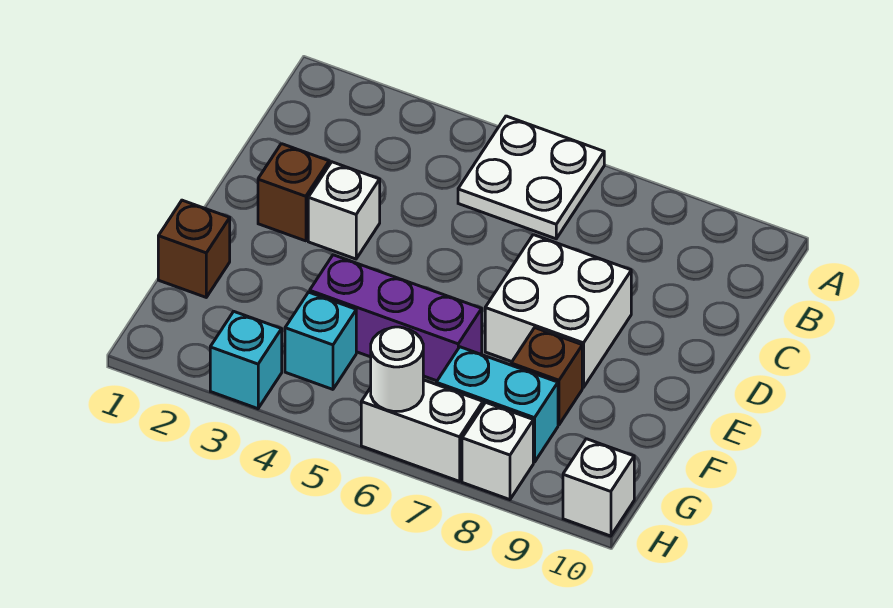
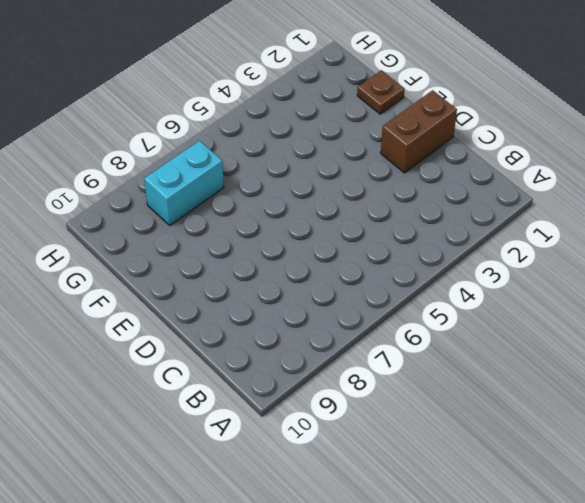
brown 1x2 brick [381,90,457,173] -> brown 1x1 brick [258,144,329,241]
brown 1x1 plate [357,70,405,114] -> brown 1x1 brick [158,200,230,297]
none -> white 2x2 plate [458,116,604,239]
none -> white 1x1 brick [308,162,380,259]
none -> white 2x2 brick [485,235,631,387]

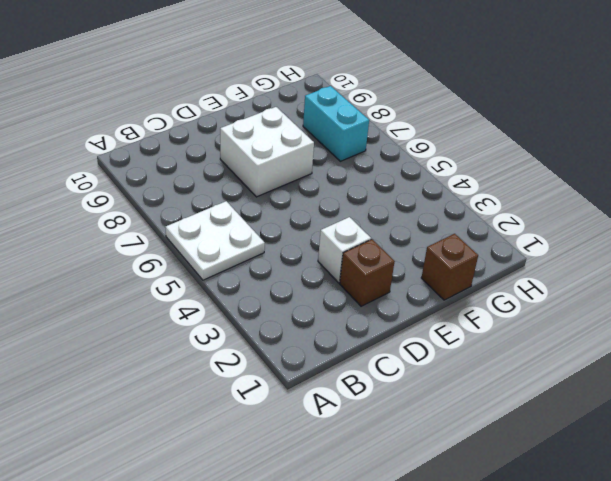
none -> purple 1x3 brick [310,255,482,381]
none -> brown 1x1 brick [511,328,582,425]
none -> cyan 1x1 brick [285,292,356,389]

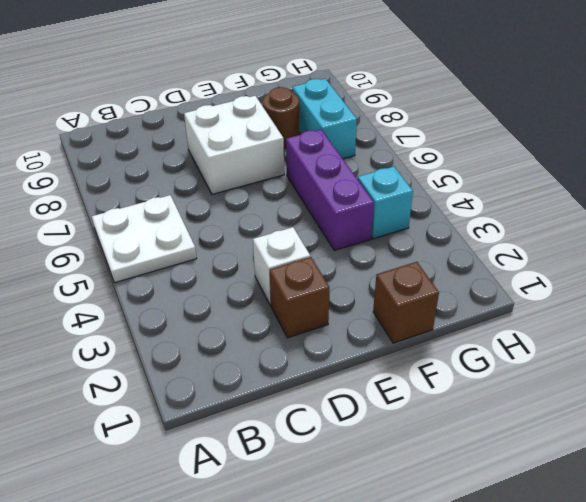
brown 1x1 round brick [263,87,299,148] -> brown 1x1 brick [511,328,582,425]
none -> cyan 1x1 brick [210,311,282,409]
none -> white 1x2 brick [361,380,483,481]
none -> white 1x1 brick [462,402,533,500]

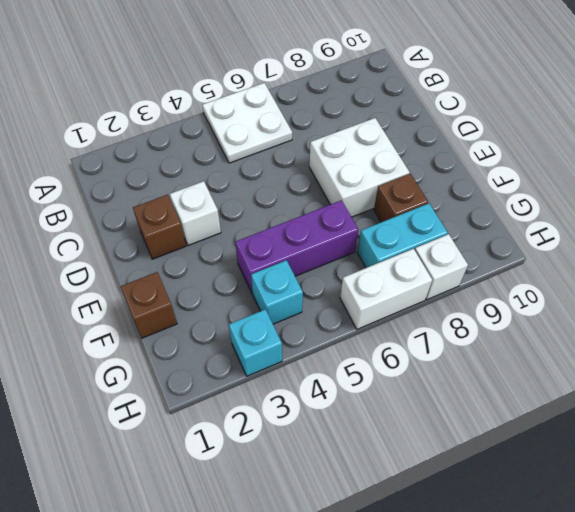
none -> white 1x1 brick [563,439,634,536]
none -> white 1x1 round brick [371,327,423,412]

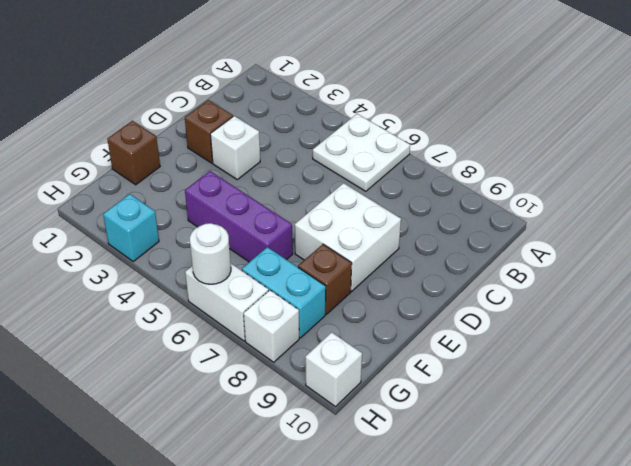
none -> cyan 1x1 brick [285,292,356,389]

